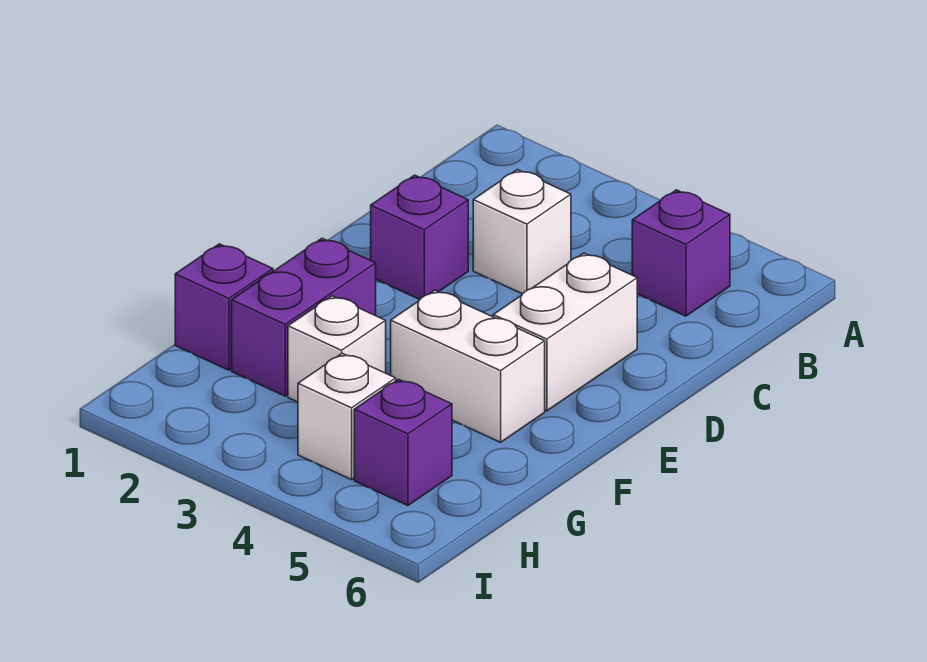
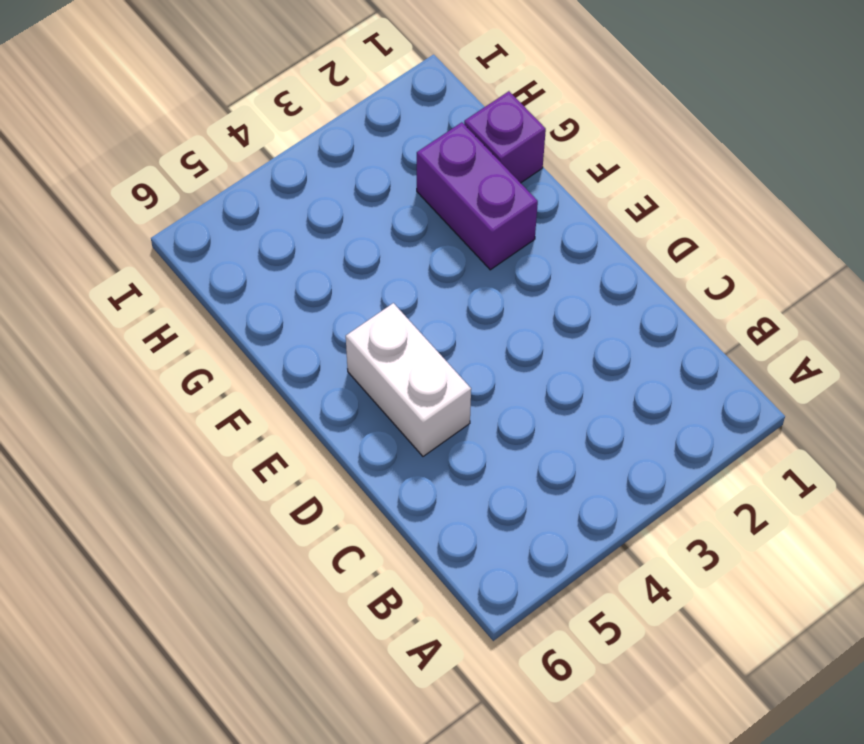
none -> purple 1x1 brick [632,190,730,316]
none -> white 1x1 brick [473,170,571,294]

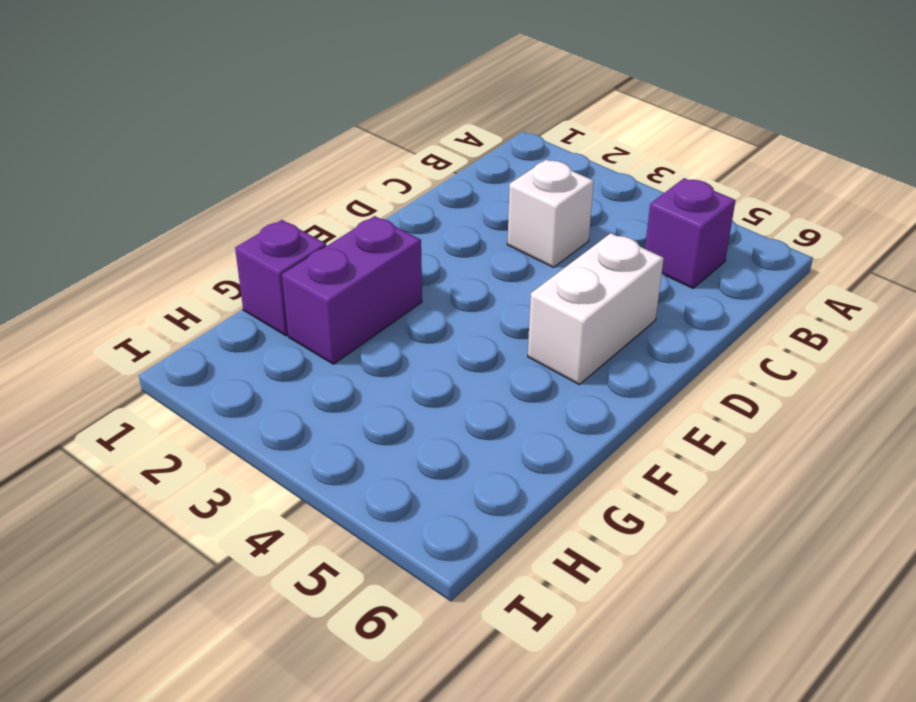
none -> purple 1x1 brick [371,175,468,299]
none -> white 1x2 brick [391,290,545,442]

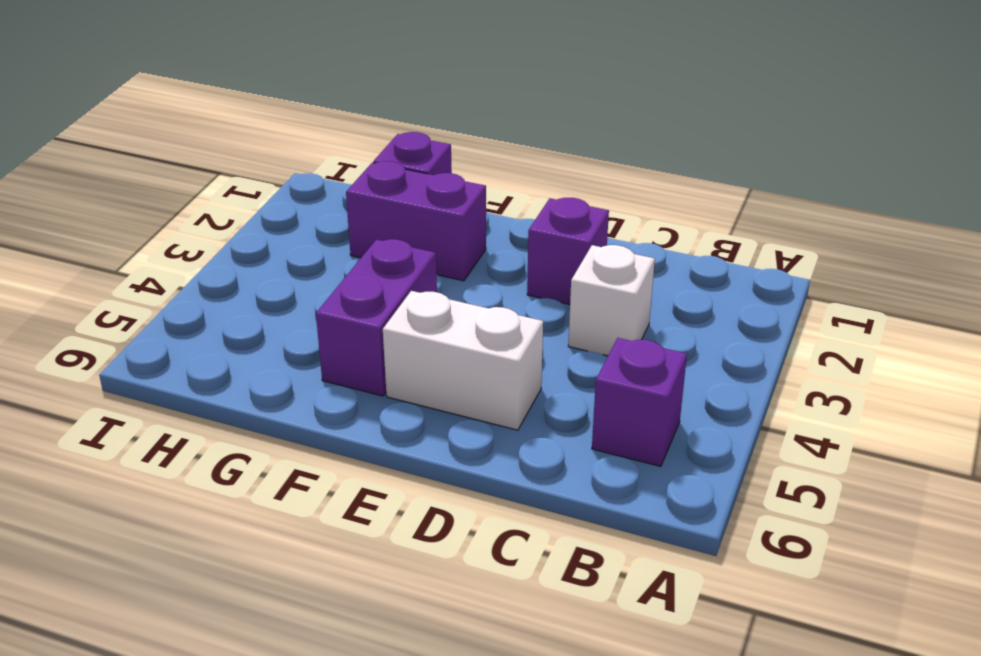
purple 1x2 brick [316,239,437,396] -> white 1x2 brick [391,290,545,442]
none -> white 1x1 brick [288,296,386,402]
none -> white 1x1 brick [298,353,396,480]

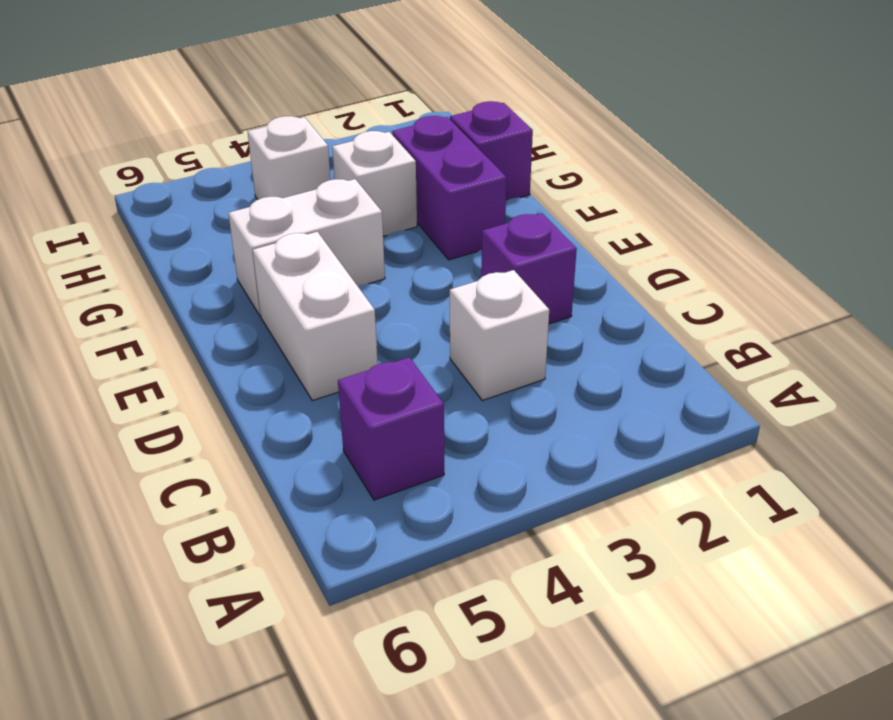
none -> purple 1x1 brick [354,379,452,506]

